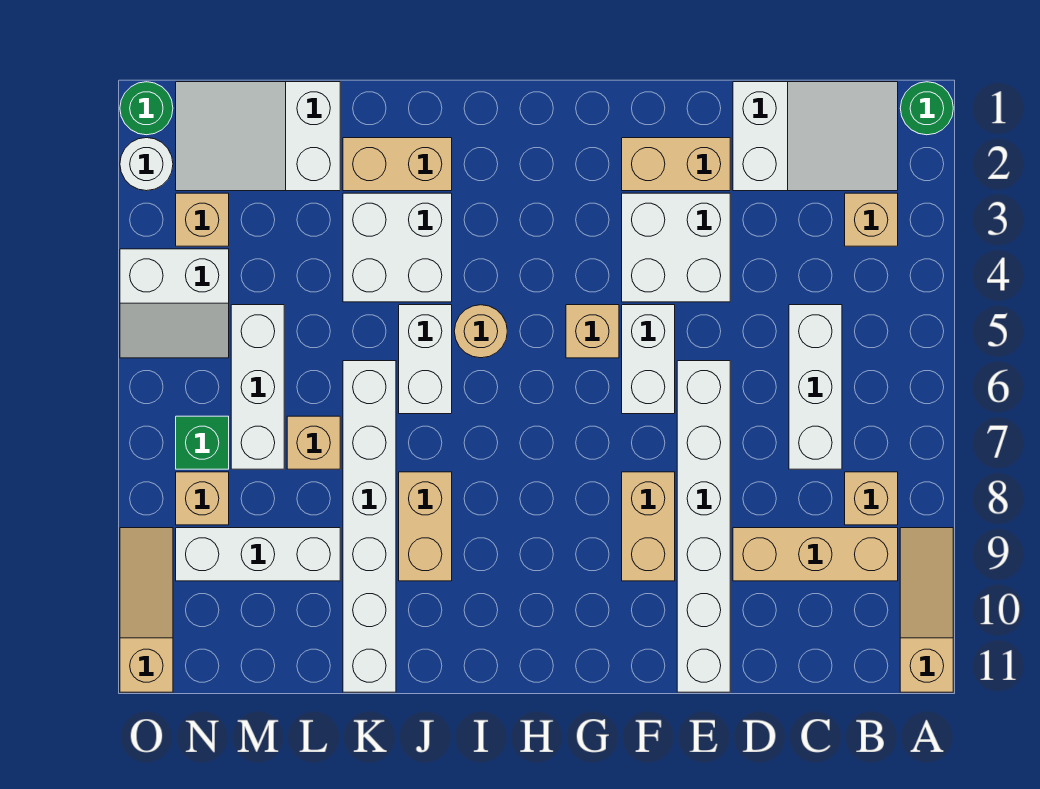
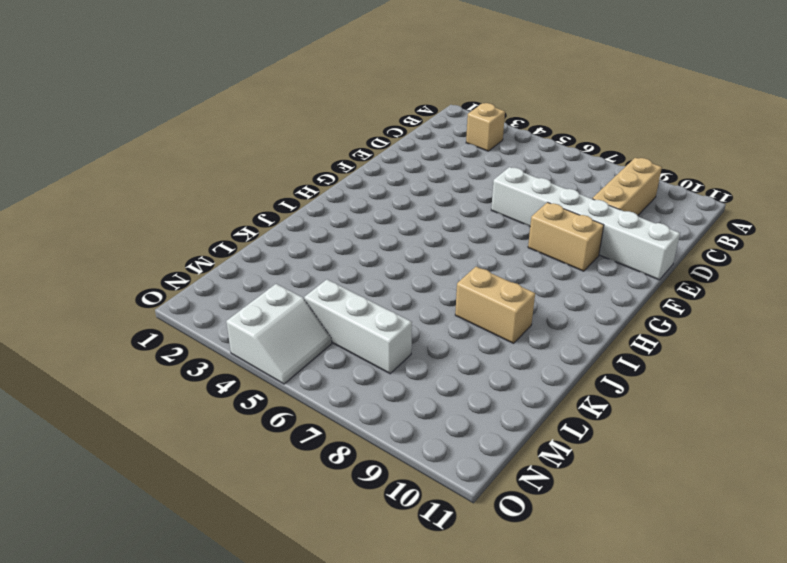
none -> green 1x1 round brick [900,82,953,135]
none -> tan 1x3 slope [900,528,953,692]
none -> white 2x3 slope [733,82,898,191]
none -> tan 1x1 brick [845,472,898,525]

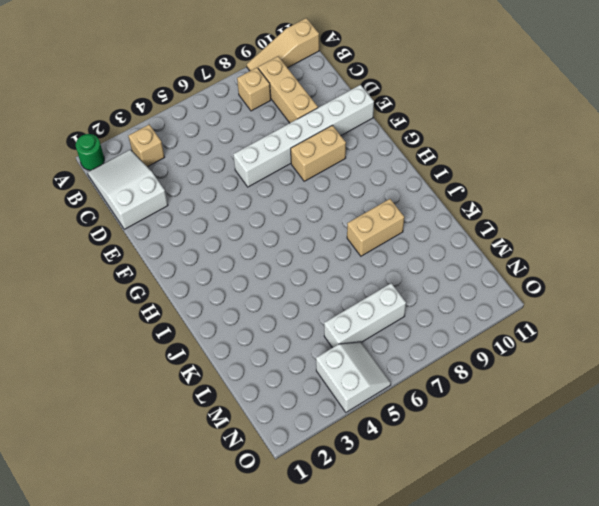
none -> white 1x3 brick [789,305,842,469]
none -> tan 1x2 brick [622,138,730,191]
none -> white 2x2 brick [622,193,730,302]
none -> white 1x2 brick [622,305,675,414]

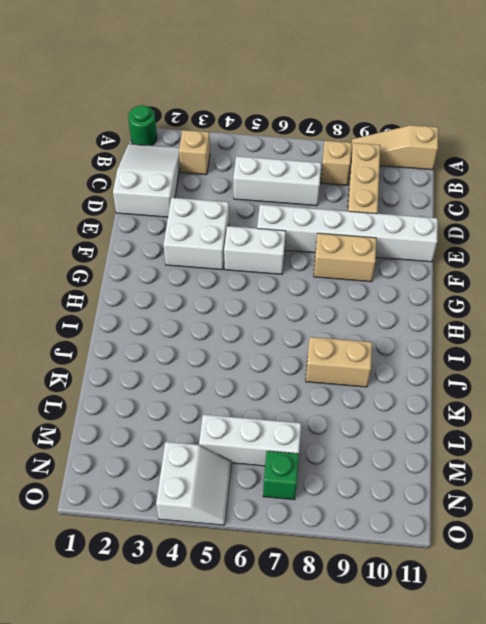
none -> tan 1x2 brick [622,138,730,191]
none -> tan 1x1 brick [566,305,619,358]
none -> tan 1x1 round brick [454,305,507,358]
none -> tan 1x2 brick [343,138,452,191]

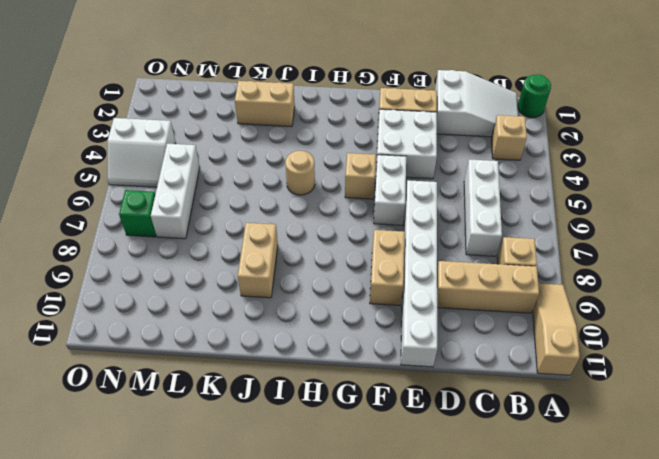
none -> white 2x2 brick [343,193,452,302]
none -> white 1x2 brick [399,305,452,414]
none -> white 1x6 brick [343,361,396,692]
none -> white 2x3 slope [176,82,340,191]

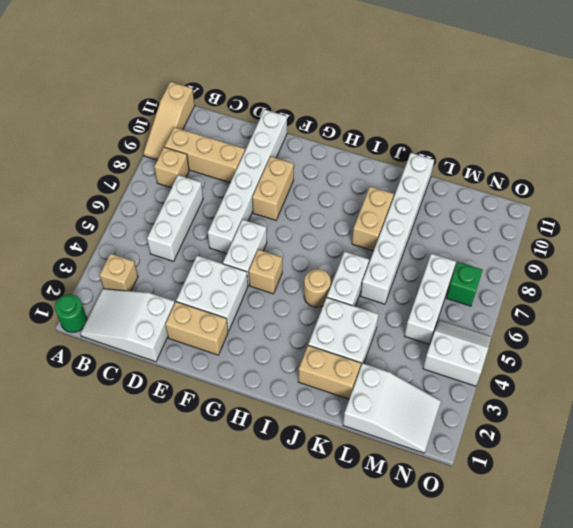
none -> tan 1x1 brick [287,416,340,469]
none -> white 1x3 brick [176,528,340,581]
none -> tan 1x1 brick [176,193,229,246]
none -> tan 1x1 brick [176,472,229,525]

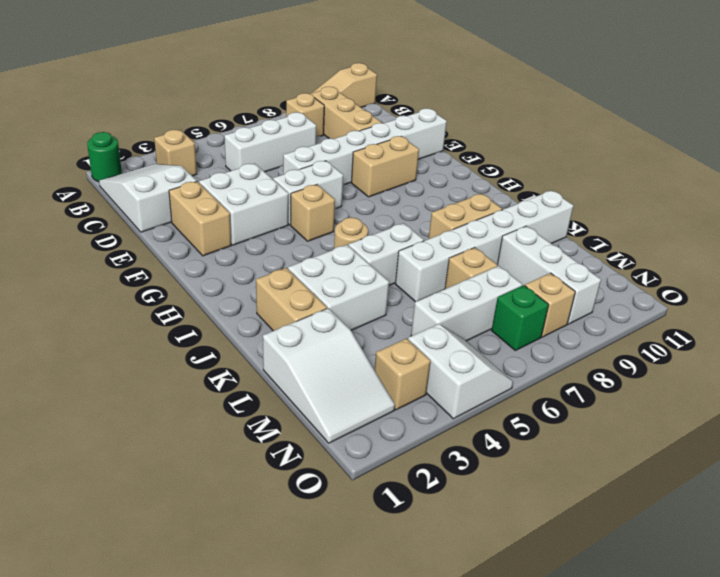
none -> green 1x1 round brick [120,82,173,135]
none -> white 1x1 round brick [120,138,173,191]
none -> tan 1x3 slope [120,528,173,692]

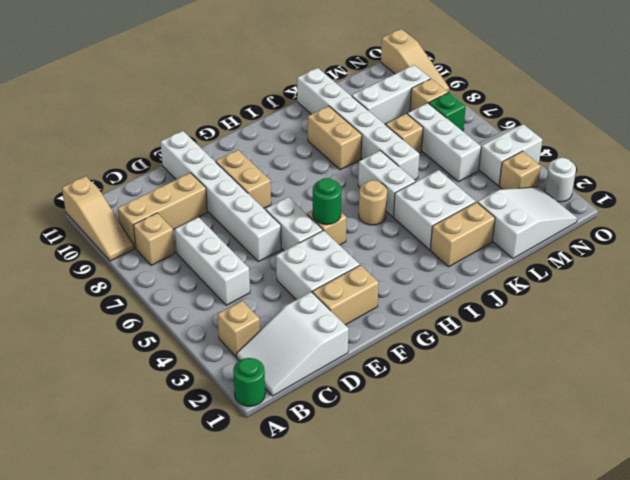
green 1x1 round brick [313,178,341,225] -> green 1x1 round brick moved to [120,82,173,135]

